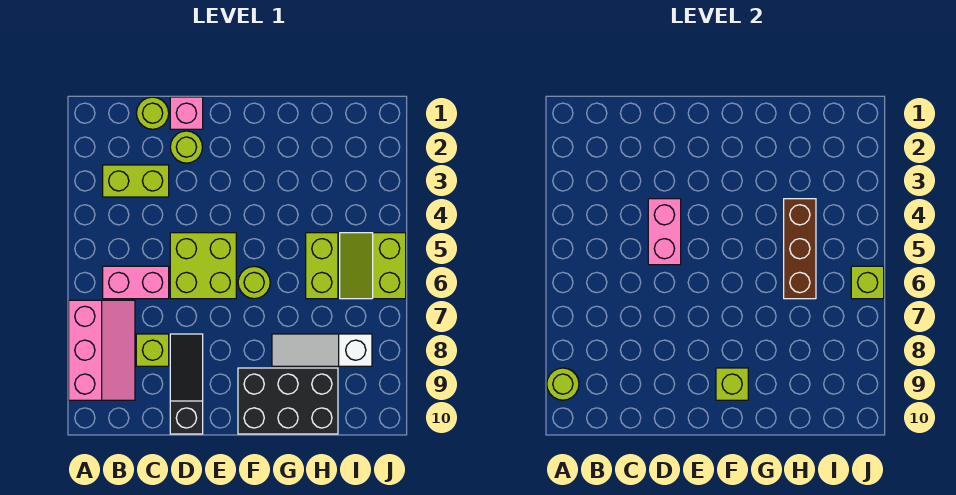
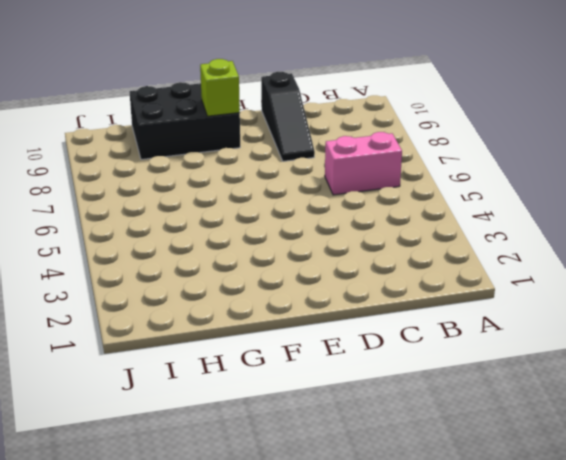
none -> pink 2x3 slope [69,300,135,400]
none -> lime 1x2 brick [103,165,169,197]
none -> lime 1x1 round brick [137,97,169,129]

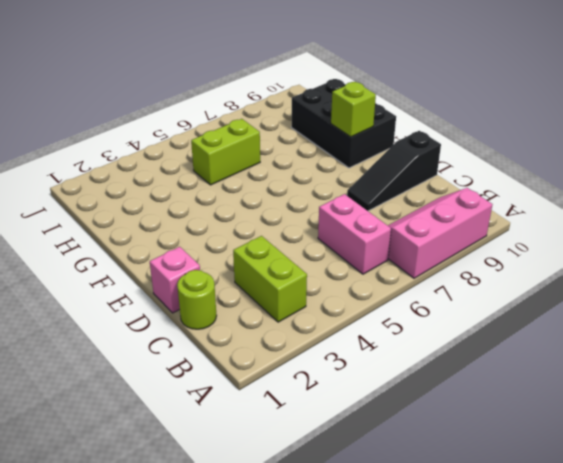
none -> lime 1x1 brick [136,334,169,366]
none -> lime 1x1 round brick [170,131,203,163]
none -> lime 2x2 brick [170,233,236,299]

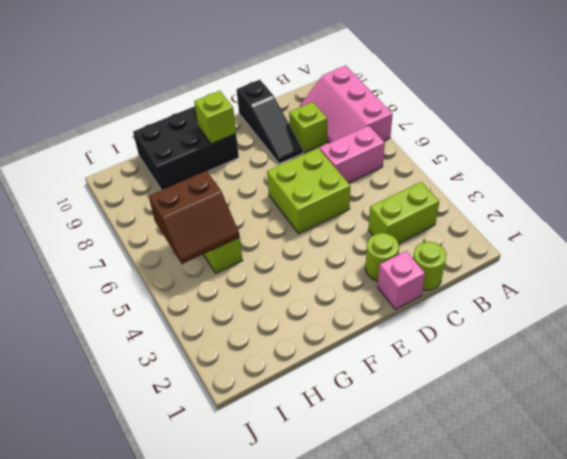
brown 2x2 slope [149,171,240,264] -> brown 1x3 brick [784,199,816,299]
none -> lime 1x1 round brick [238,266,270,299]
none -> white 1x3 slope [272,334,372,366]
none -> lime 2x2 slope [340,233,406,299]

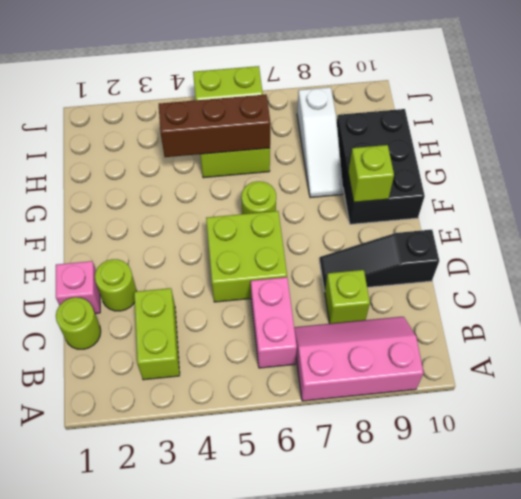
none -> lime 1x1 round brick [547,368,579,400]
none -> pink 1x2 brick [648,199,681,265]
none -> lime 1x1 brick [851,266,884,299]

